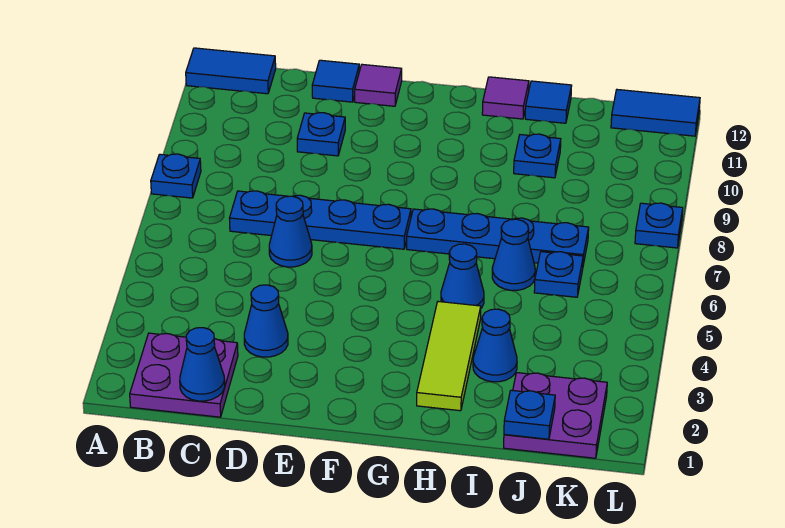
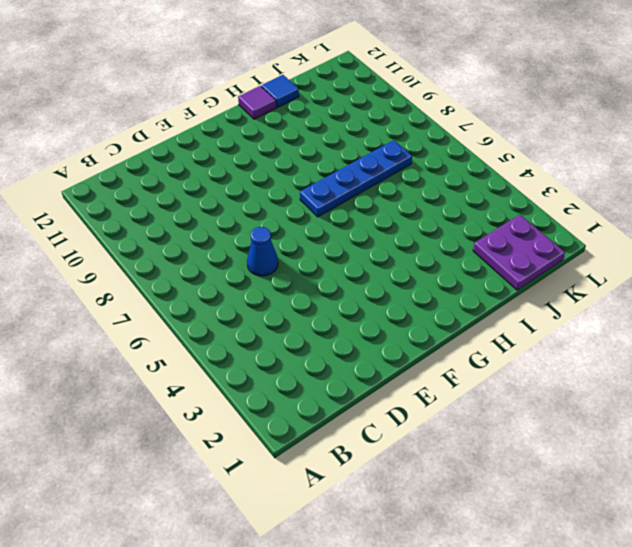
none -> blue 1x1 plate [151,154,201,198]
none -> blue 1x2 tile [186,48,276,94]
none -> purple 2x2 plate [130,333,238,417]

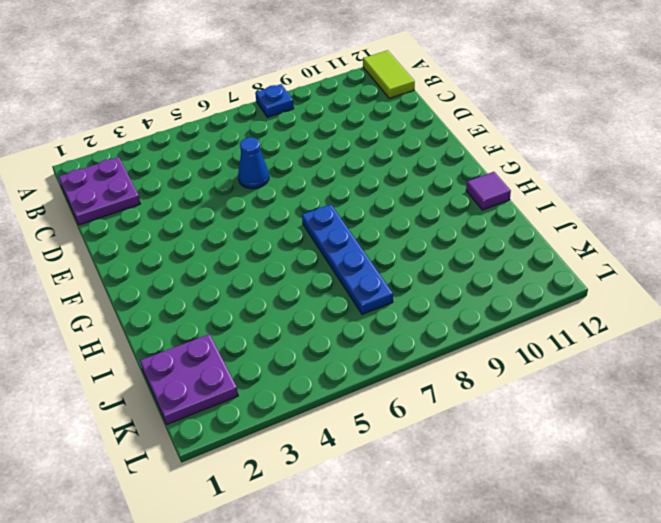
lime 1x2 tile [363,50,415,98] -> blue 1x2 tile [186,48,276,94]
none -> blue 1x4 plate [229,191,411,249]
none -> blue 1x1 cone [244,285,288,357]
none -> blue 1x1 plate [297,113,345,156]

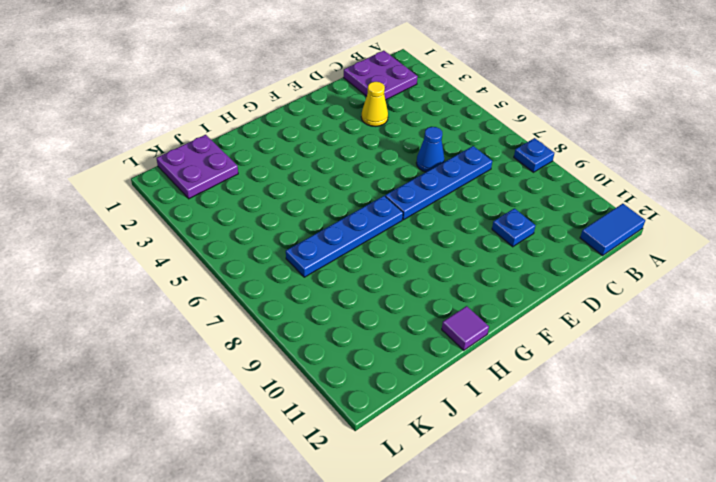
yellow 1x1 cone [361,82,388,126] -> blue 1x1 cone [244,285,288,357]
none -> blue 1x1 tile [312,60,359,102]
none -> purple 1x1 tile [355,64,402,106]
none -> lime 1x3 tile [417,302,481,411]

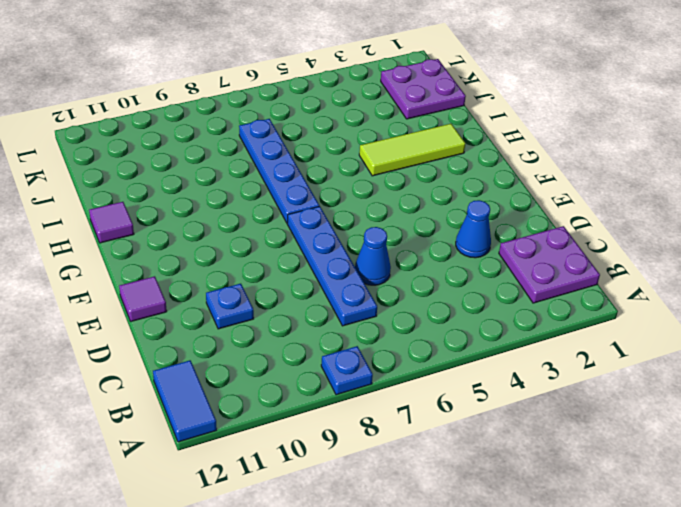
none -> blue 1x1 tile [312,60,359,102]
none -> blue 1x1 cone [441,244,484,308]
none -> blue 1x1 cone [473,309,517,382]

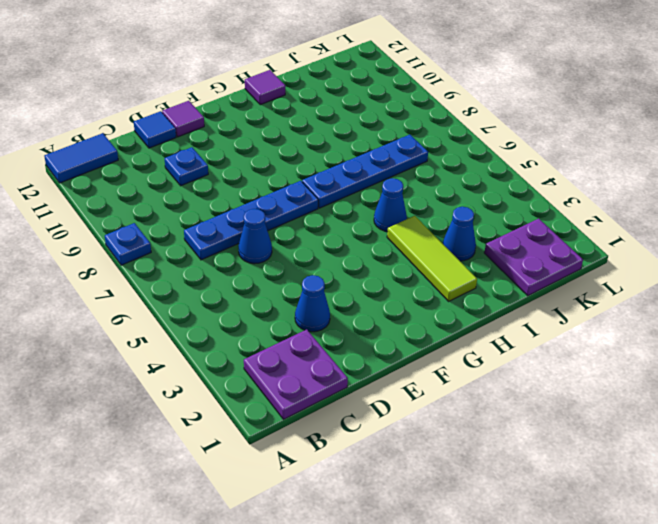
none -> blue 1x1 cone [492,219,535,290]
none -> blue 1x1 plate [514,134,561,178]
none -> blue 1x1 tile [525,81,572,123]

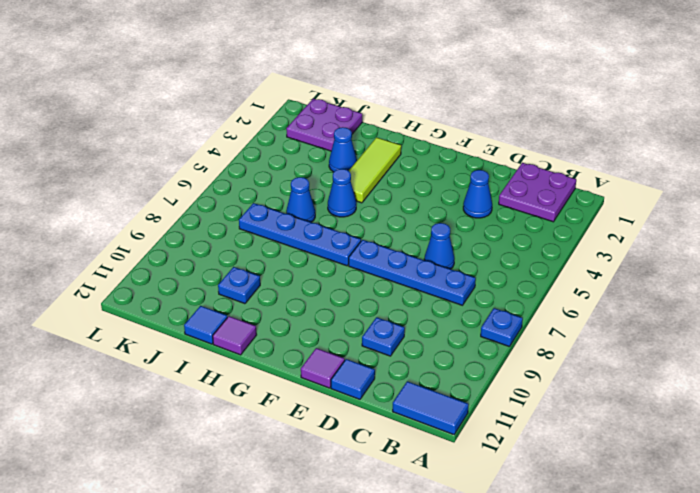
none -> blue 1x1 plate [534,252,583,297]
none -> blue 1x2 tile [611,90,700,136]
none -> blue 1x1 plate [635,203,683,248]

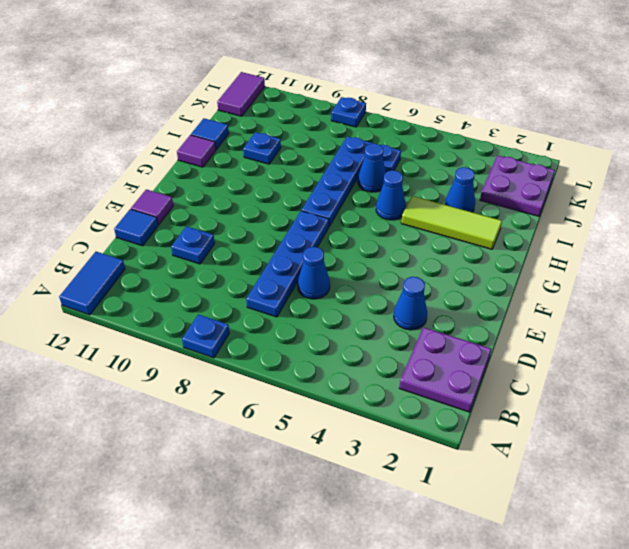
purple 1x2 tile [217,72,265,116] -> blue 1x2 tile [611,90,700,136]
none -> blue 1x1 cone [180,328,225,401]
none -> blue 1x1 plate [504,390,555,439]

